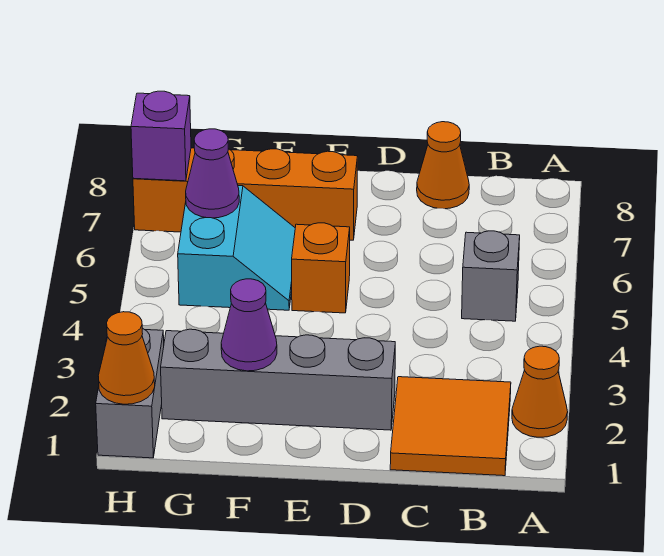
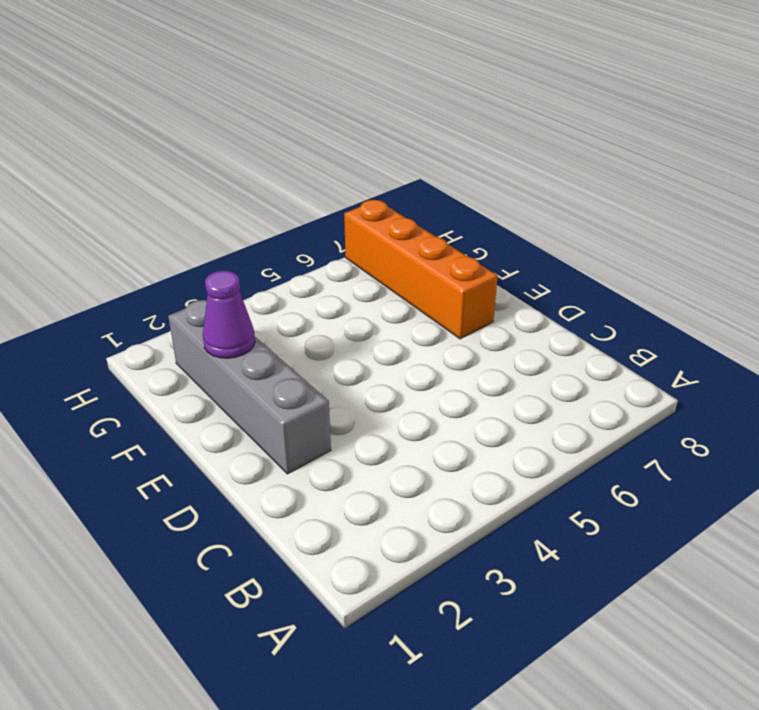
none -> orange 1x1 cone [512,346,568,437]
none -> orange 2x2 tile [390,377,511,476]
none -> grey 1x1 brick [462,231,520,321]

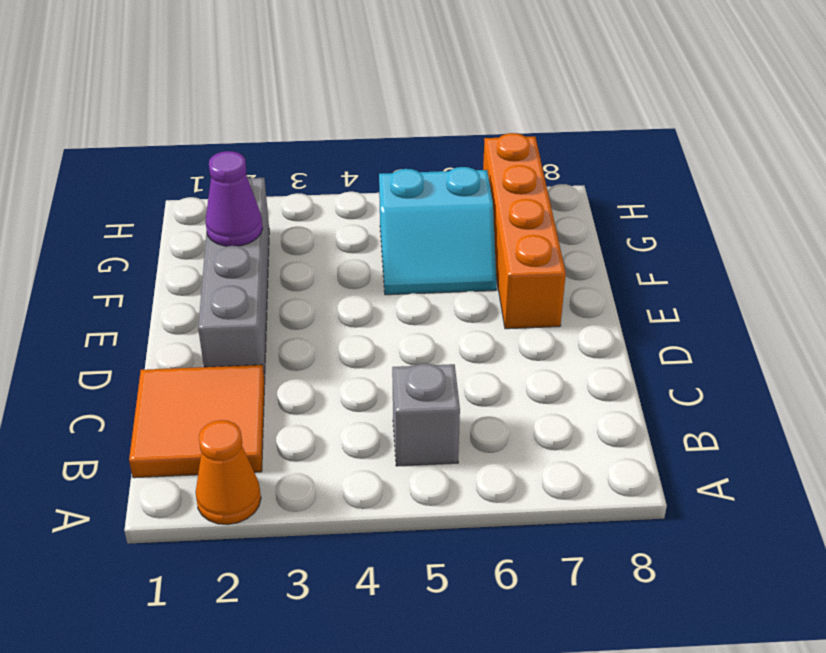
none -> orange 1x1 cone [417,122,469,209]
none -> orange 1x1 brick [292,223,350,313]
none -> grey 1x2 brick [96,328,164,458]

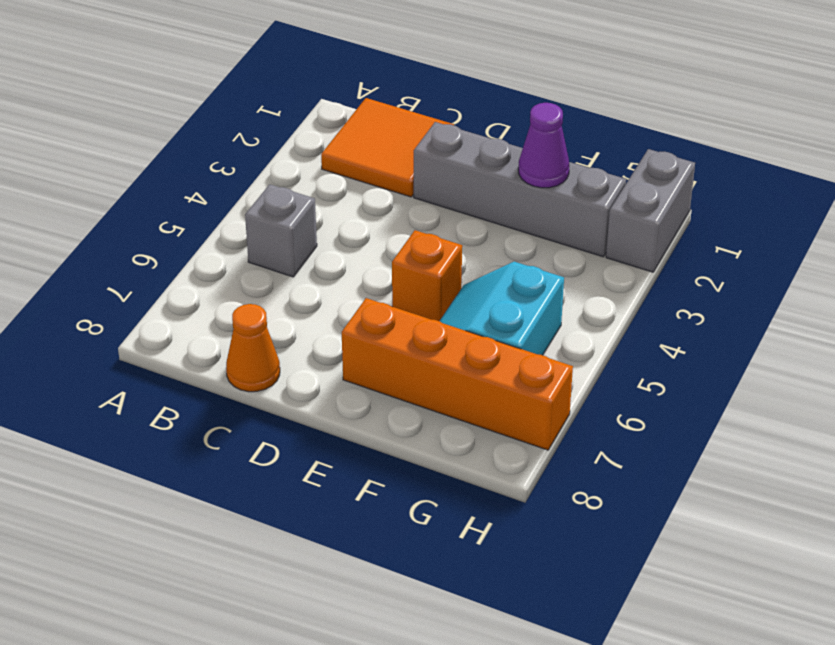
none -> orange 1x1 cone [512,346,568,437]
none -> purple 1x1 cone [186,129,239,218]
none -> orange 1x1 cone [98,312,155,404]

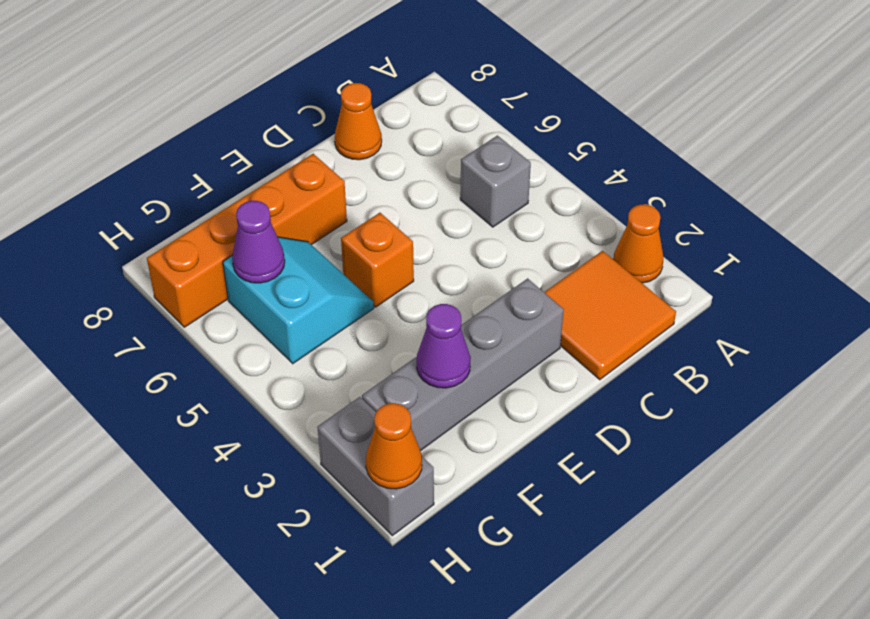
none -> purple 1x1 brick [131,91,191,181]

